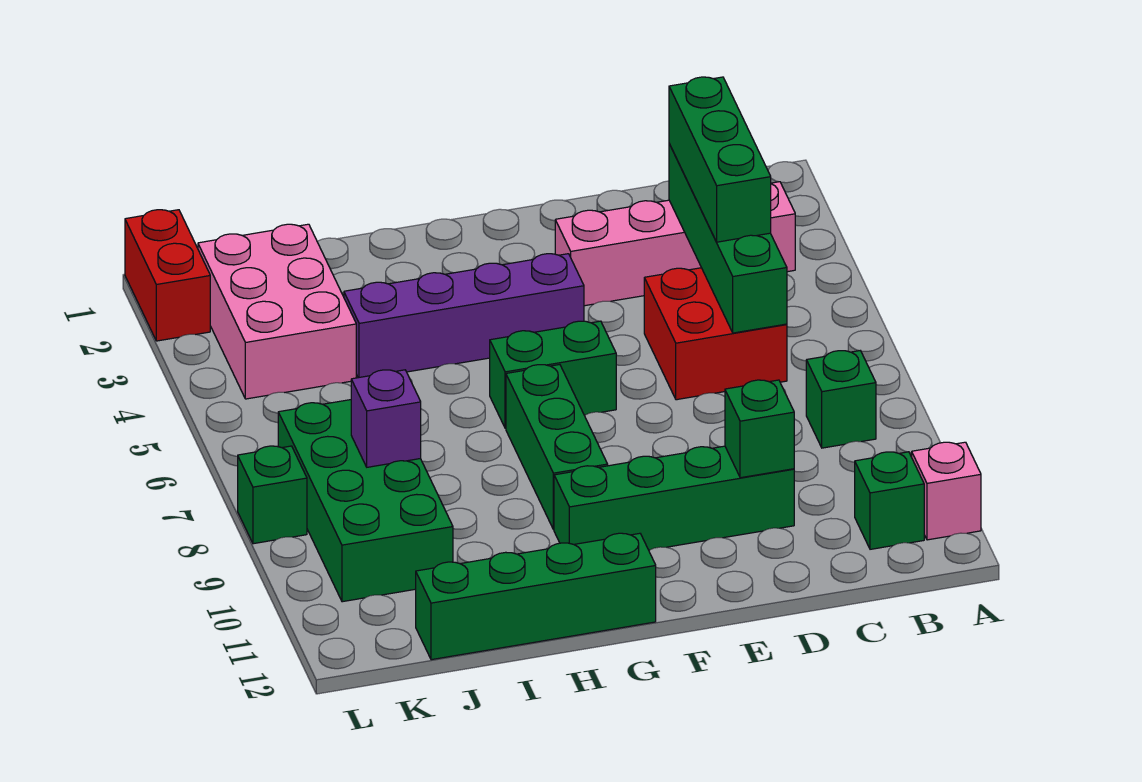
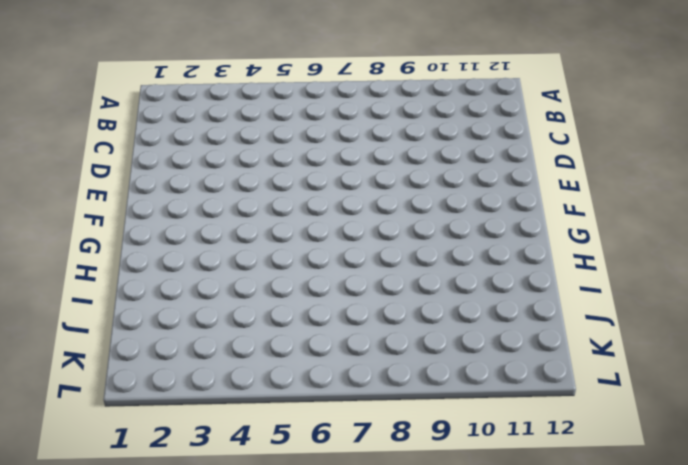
none -> pink 1x1 brick [912,442,981,540]
none -> pink 1x4 brick [555,182,795,306]
none -> green 1x1 brick [806,351,876,448]

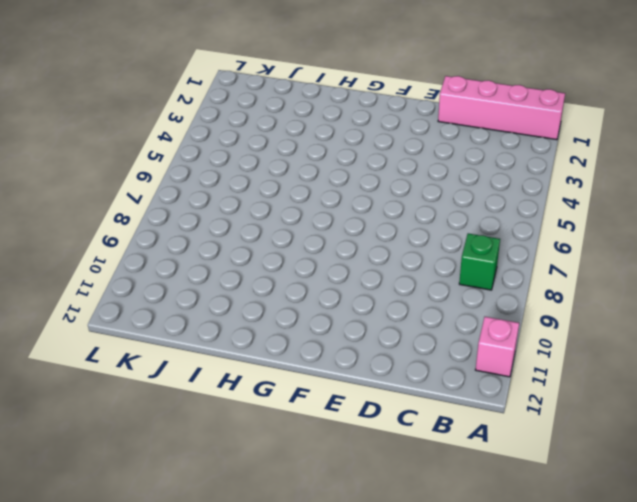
pink 1x4 brick [438,76,565,140] -> pink 1x4 brick moved to [555,182,795,306]
none -> green 1x1 brick [855,452,924,549]
none -> red 2x2 brick [644,268,787,400]
none -> green 1x4 brick [554,446,794,550]

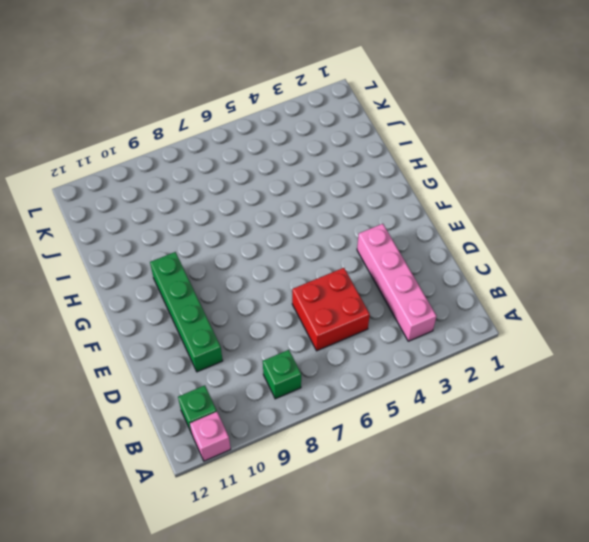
none -> purple 1x4 brick [344,254,584,378]
none -> green 1x2 brick [490,321,616,428]
none -> green 1x3 brick [506,365,608,530]

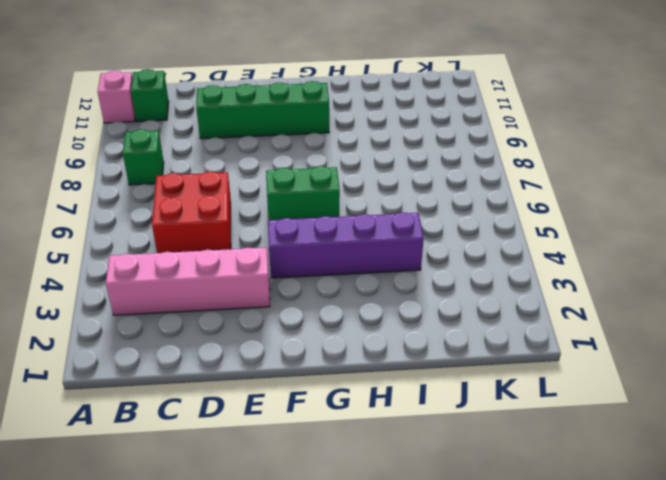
none -> green 1x3 brick [506,365,608,530]
none -> green 1x4 brick [416,533,656,660]
none -> pink 2x3 brick [198,224,356,399]

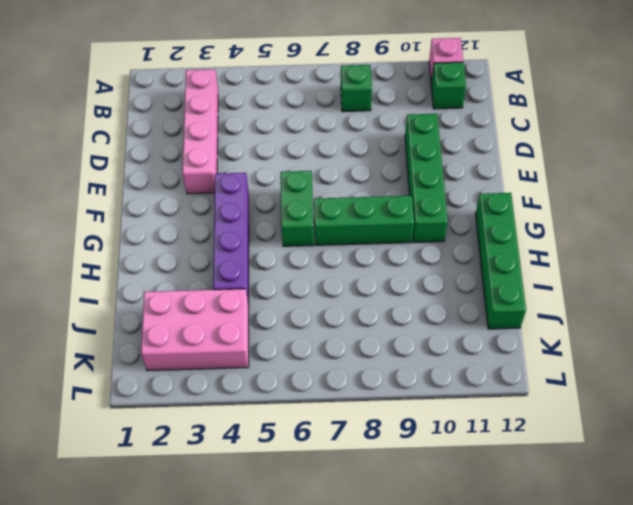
none -> red 2x2 brick [644,268,787,400]
none -> green 2x4 brick [278,400,453,602]
none -> red 1x2 brick [125,210,210,341]

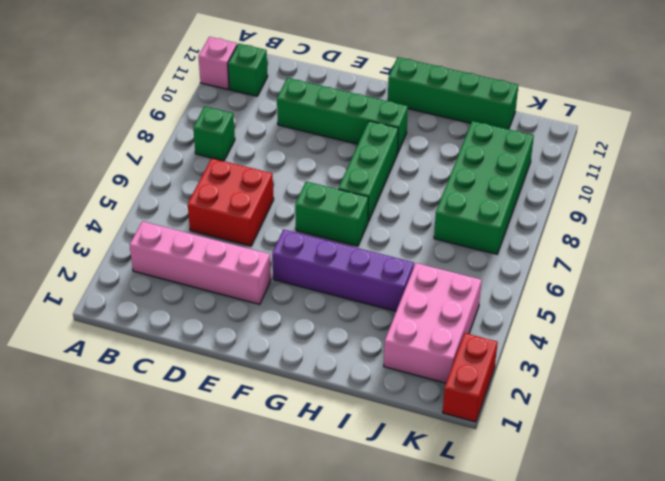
none -> green 1x1 brick [238,446,307,544]
none -> green 1x4 brick [669,144,787,333]
none -> green 1x1 brick [725,380,794,478]

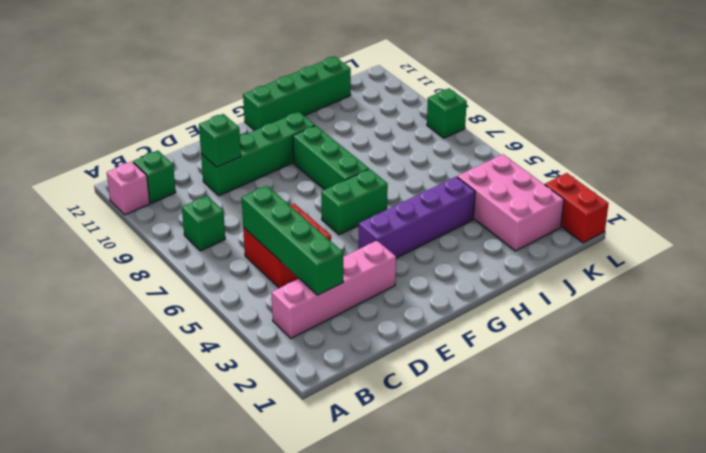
none -> green 2x4 brick [278,400,453,602]
none -> purple 1x1 brick [351,370,421,467]
none -> green 1x3 brick [669,77,771,242]

